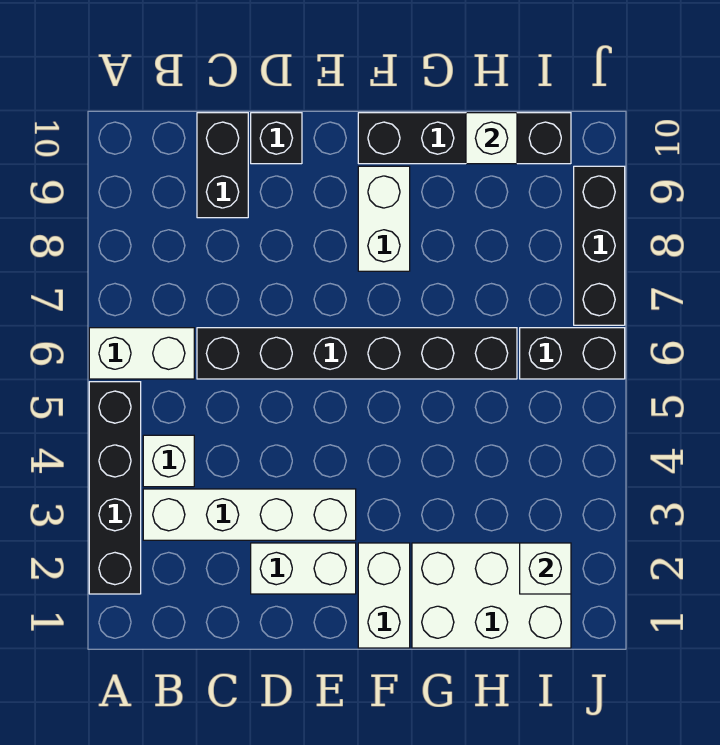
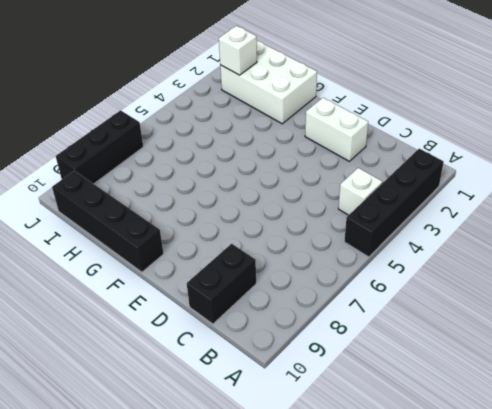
none -> white 1x2 brick [89,328,194,379]
none -> white 1x4 brick [143,489,356,540]
none -> black 1x6 brick [197,328,517,379]

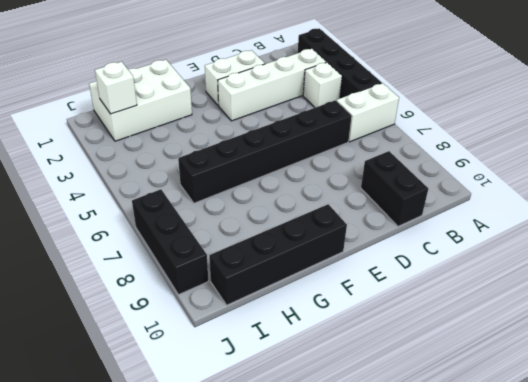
none -> black 1x1 brick [251,113,302,164]
none -> white 1x2 brick [358,543,410,648]
none -> white 1x2 brick [358,166,410,271]

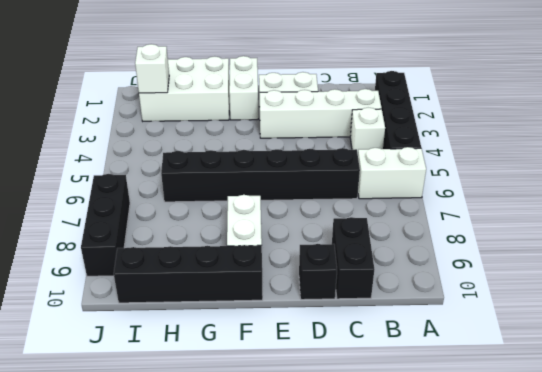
none -> black 1x2 brick [520,328,625,379]
none -> white 1x1 brick [466,113,517,164]

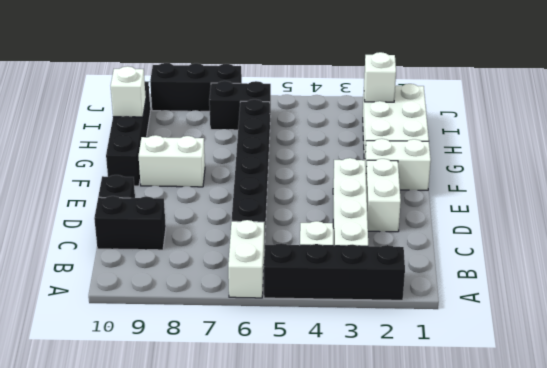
black 1x2 brick [209,81,271,130] -> black 1x2 brick turned to [520,328,625,379]

